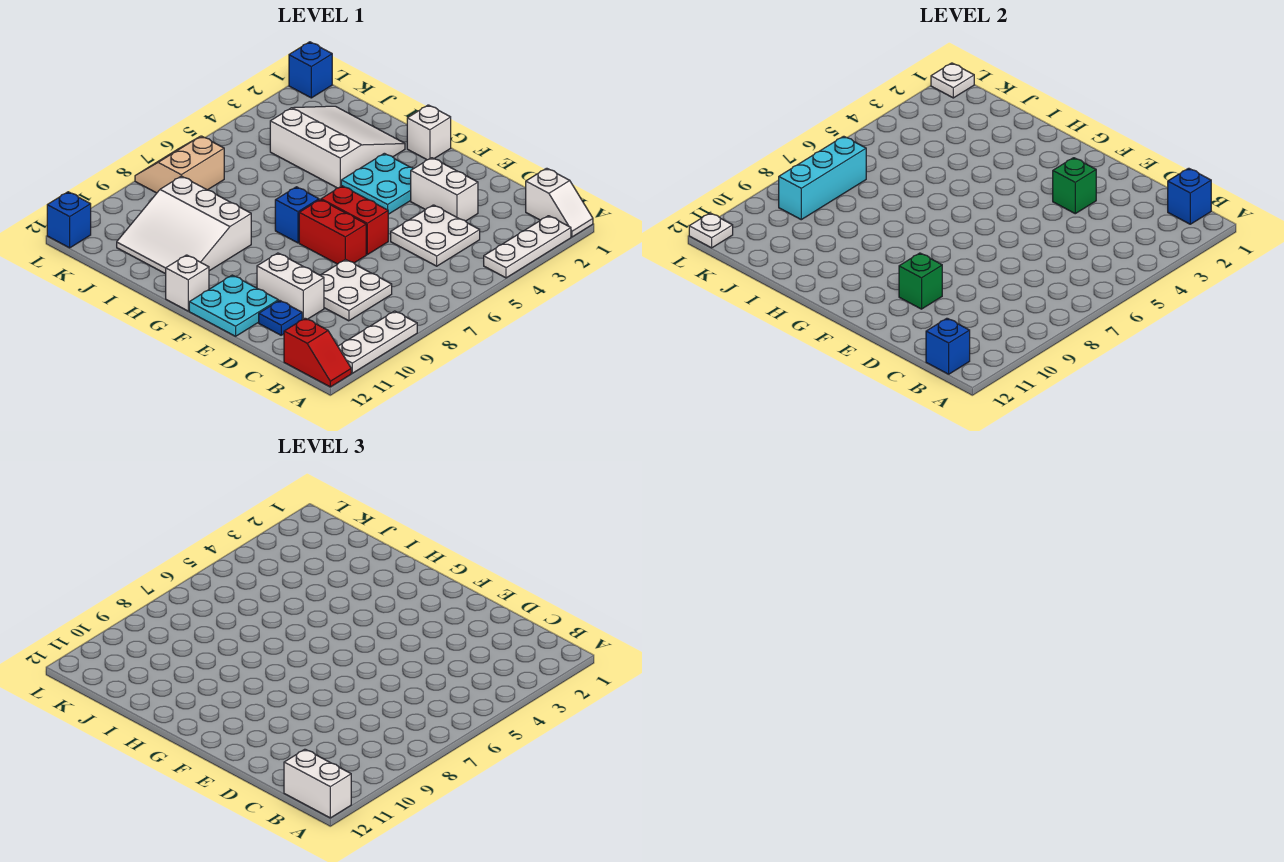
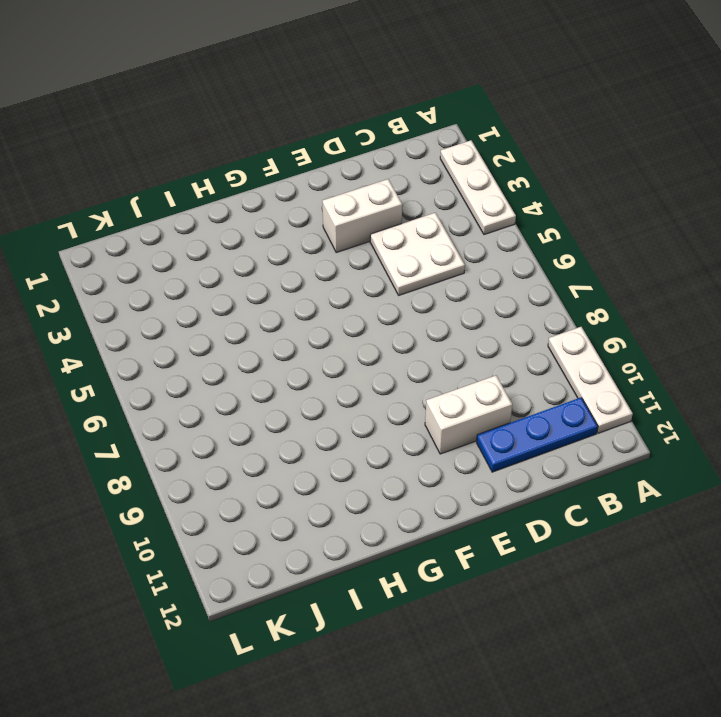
blue 1x3 plate [477,398,598,472] -> blue 1x1 plate [259,300,302,335]
none -> white 1x2 slope [526,168,593,237]
none -> red 1x2 slope [284,318,351,387]
none -> white 2x2 plate [320,259,392,321]

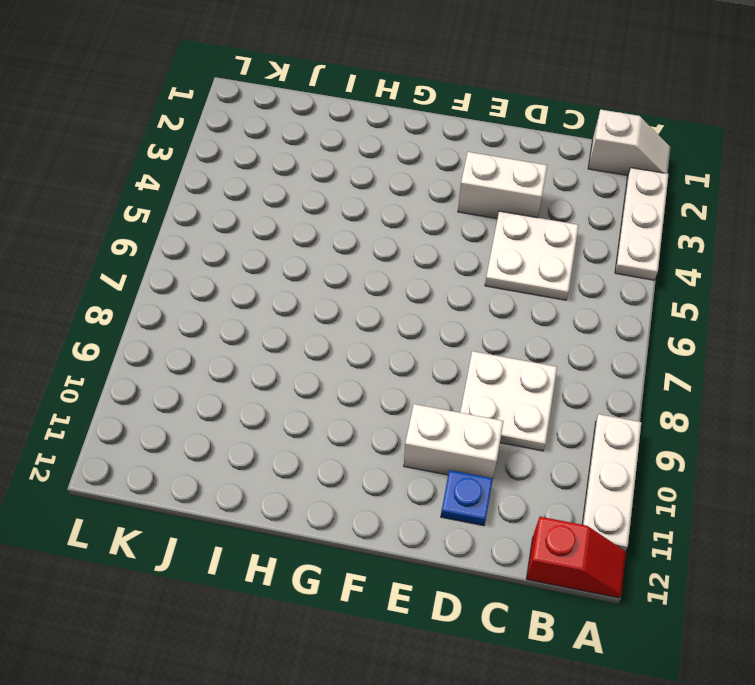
none -> red 1x2 brick [321,186,388,255]
none -> red 1x2 brick [299,200,366,264]
none -> cyan 2x2 plate [189,275,278,336]

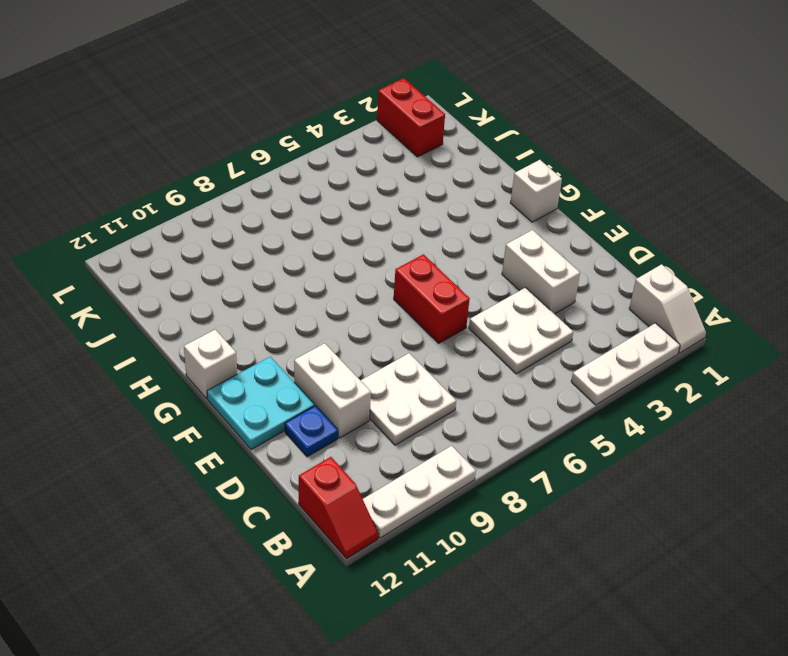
red 1x2 brick [377,78,445,157] -> red 1x2 brick moved to [299,200,366,264]
none -> cyan 2x2 plate [341,153,414,214]
none -> blue 1x1 brick [275,187,319,243]
none -> white 3x3 slope [270,106,405,188]

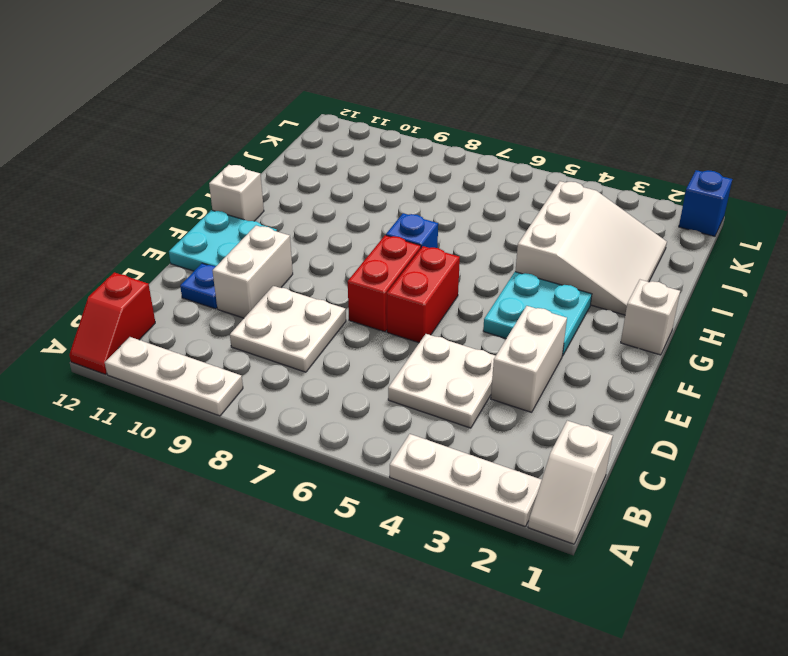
none -> white 3x3 slope [117,176,251,274]
none -> tan 2x2 slope [135,136,224,193]
none -> blue 1x1 brick [47,192,91,248]

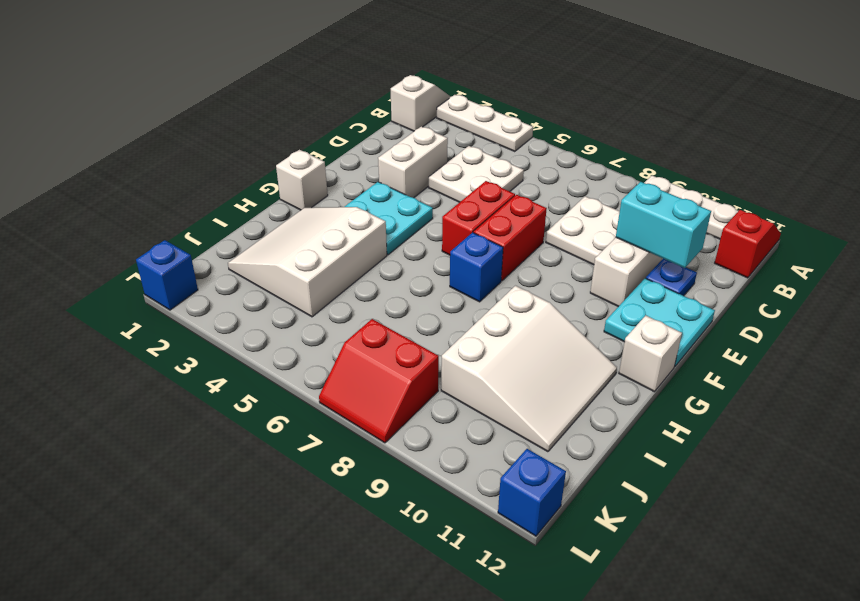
cyan 1x2 brick [616,182,711,268] -> none
red 2x2 slope [319,319,439,443] -> tan 2x2 slope [135,136,224,193]
none -> blue 1x1 brick [1168,168,1211,224]
none -> blue 1x1 brick [926,318,970,374]
none -> green 1x1 brick [1053,158,1096,214]

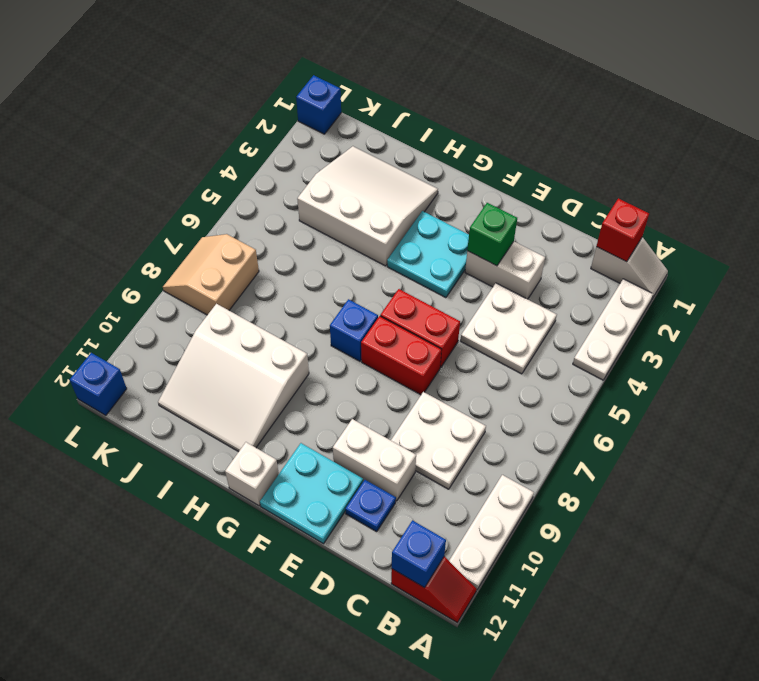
red 1x1 brick [596,198,649,262] -> blue 1x1 brick [1168,168,1211,224]
none -> white 1x1 brick [407,105,451,160]
none -> green 1x1 brick [899,253,942,309]
none -> cyan 1x3 brick [779,136,866,220]

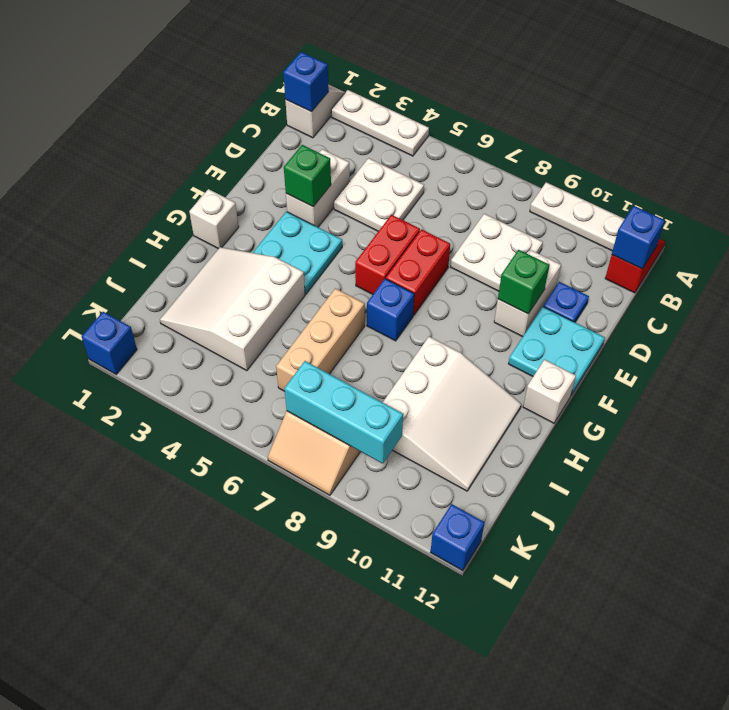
tan 1x3 brick [276,288,365,391] -> none
none -> white 1x1 plate [931,63,974,98]
none -> white 1x1 plate [689,213,733,248]
none -> white 1x2 brick [284,749,351,818]

